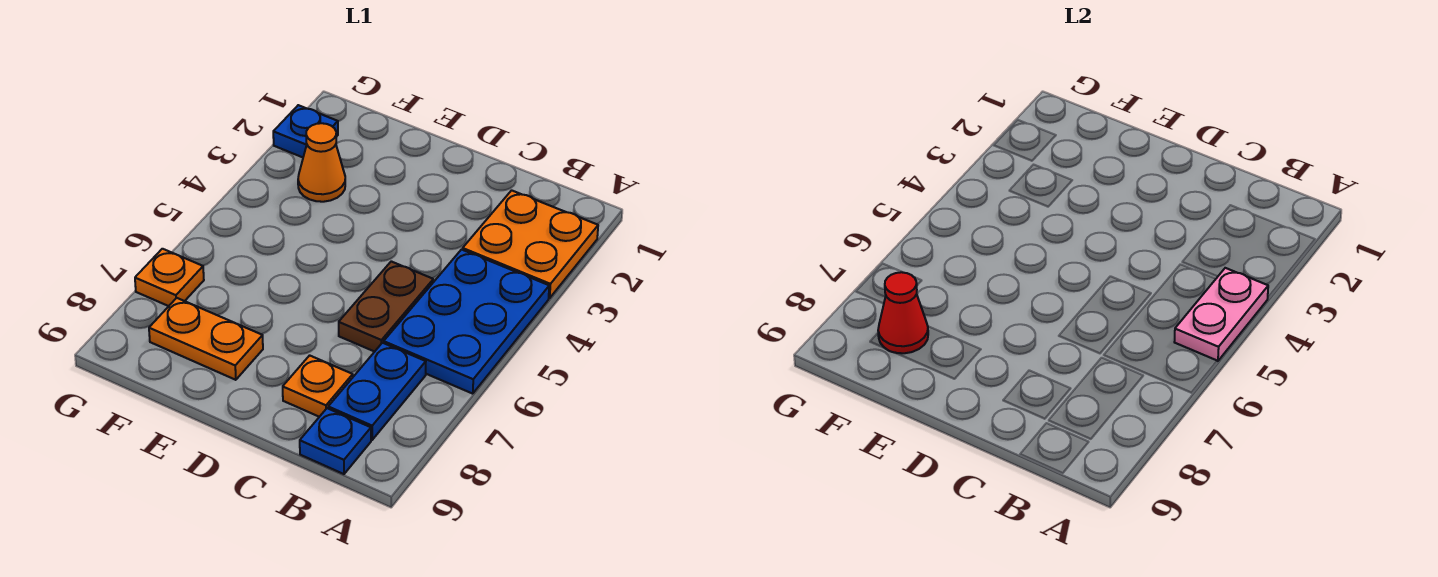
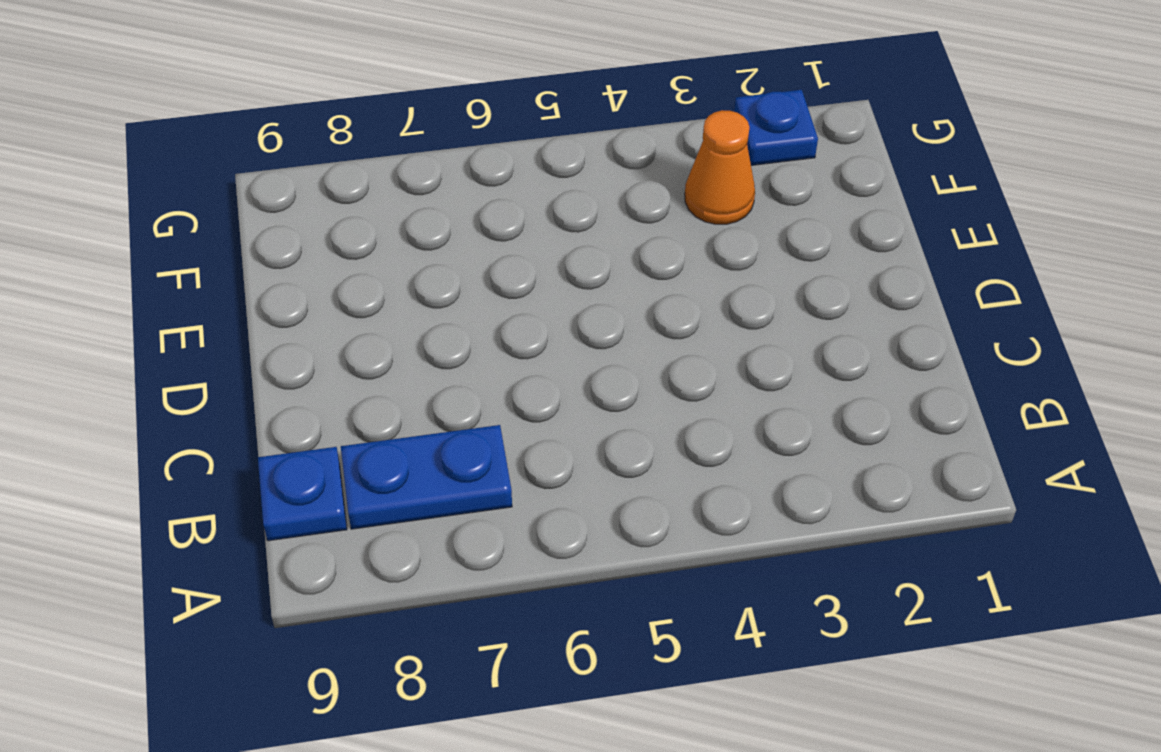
none -> orange 2x2 plate [463,190,598,298]
none -> blue 2x3 plate [384,250,549,394]
none -> brown 1x2 plate [339,261,433,352]

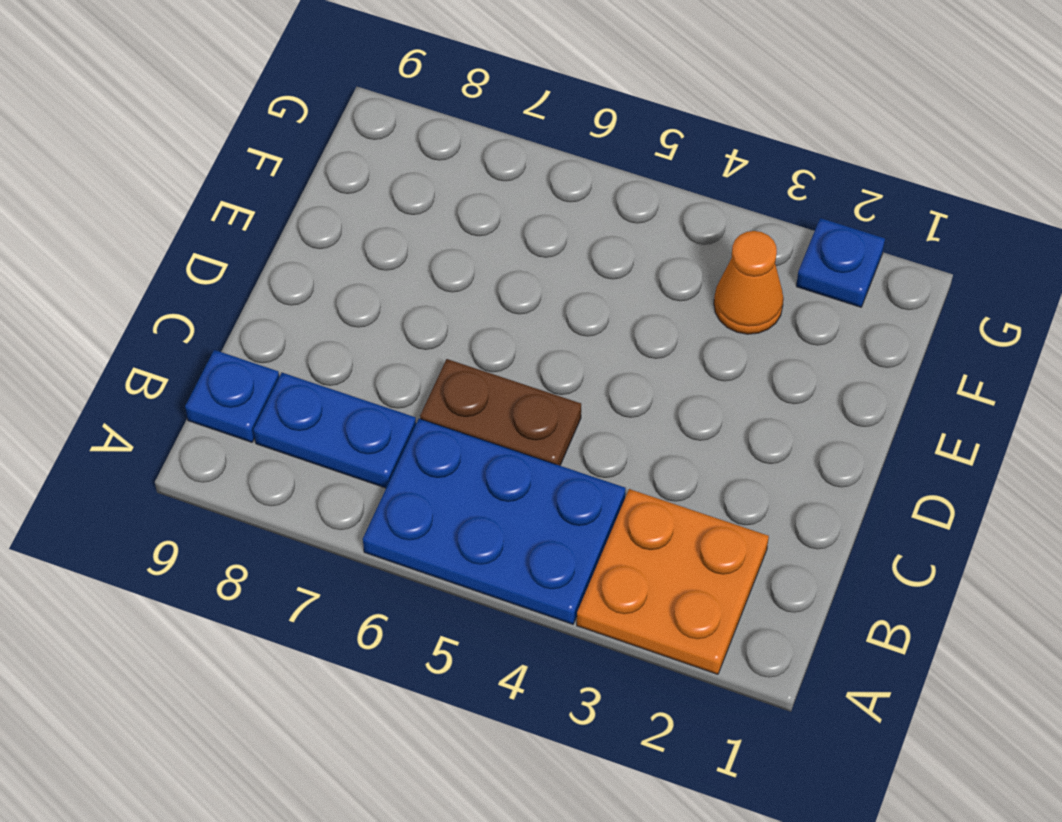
none -> orange 1x1 plate [283,355,353,417]
none -> orange 1x2 plate [149,298,263,380]
none -> orange 1x1 plate [135,249,204,306]

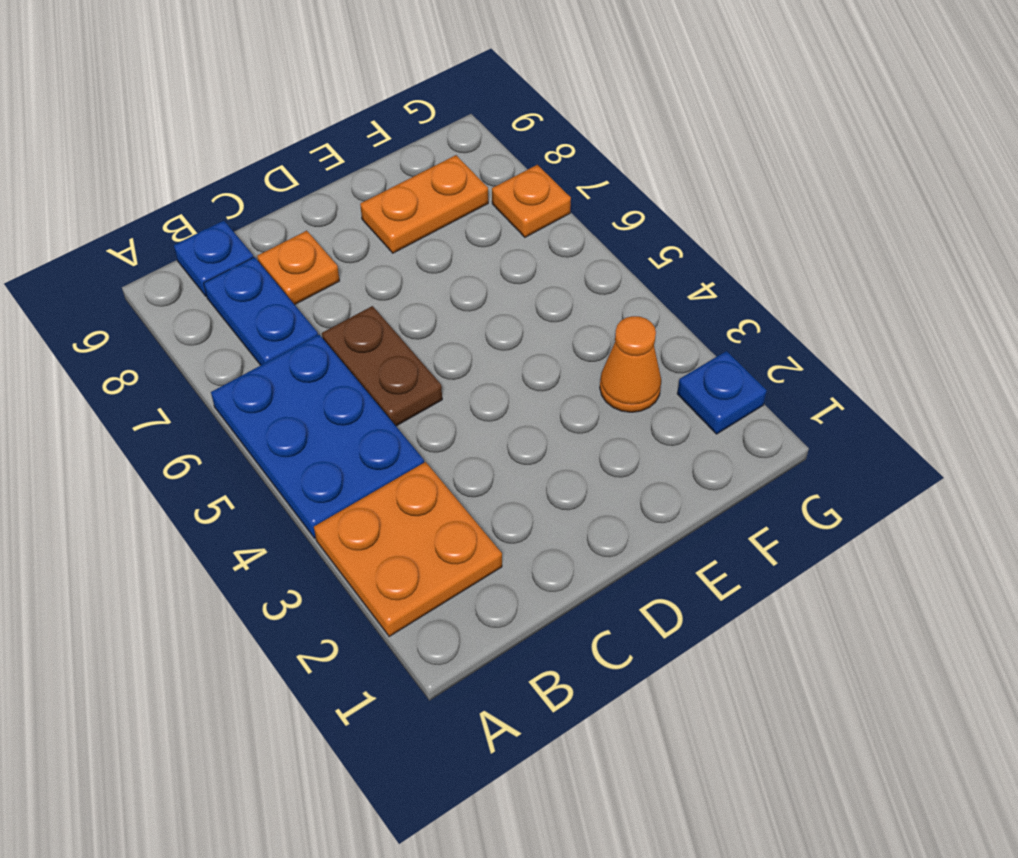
none -> pink 1x2 plate [1175,268,1268,361]
none -> red 1x1 cone [878,272,928,353]

